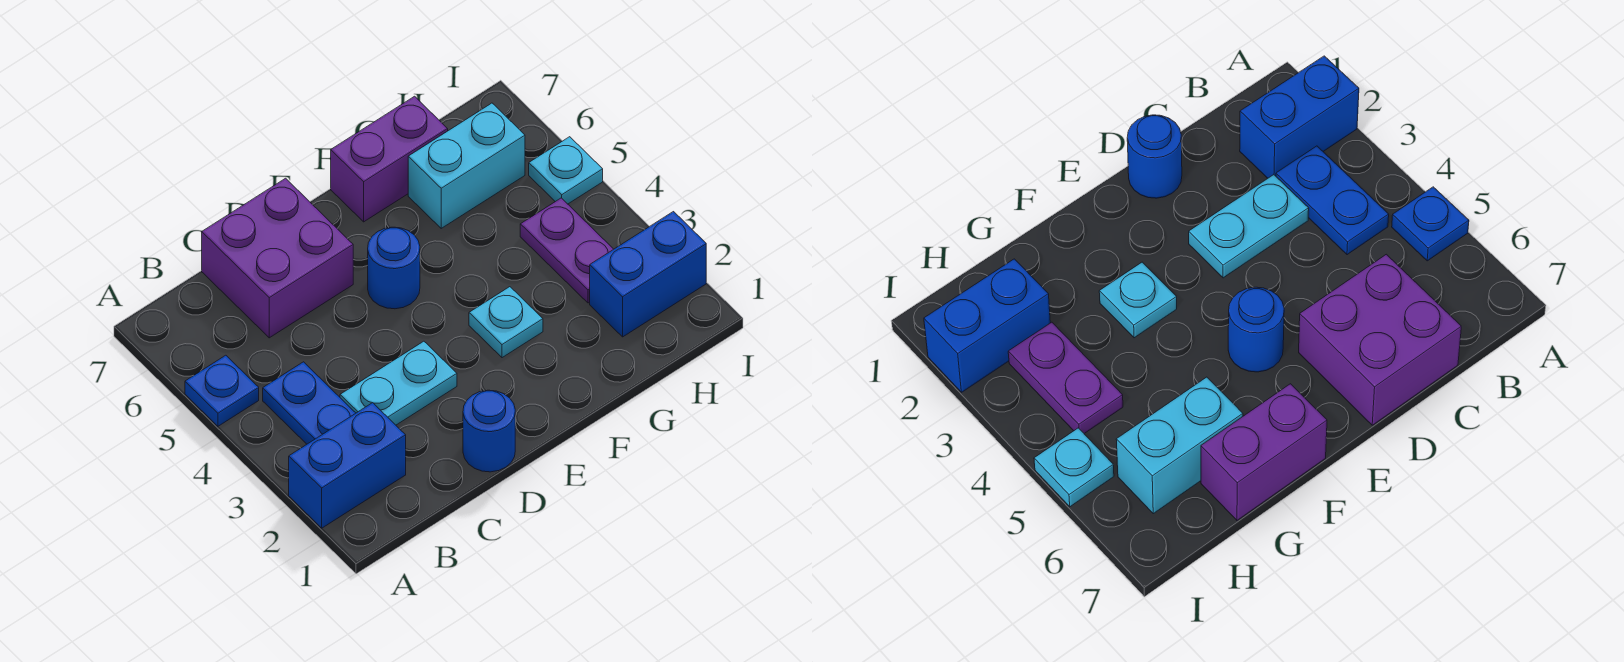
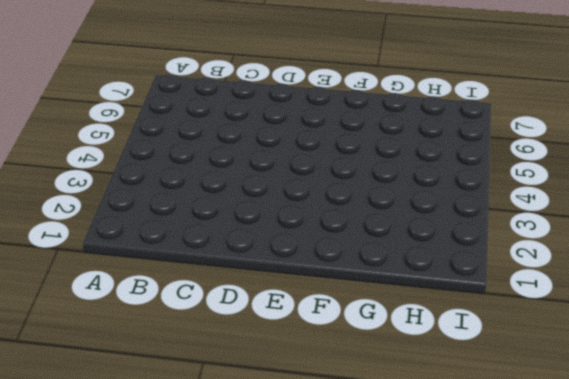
none -> blue 1x2 brick [289,403,406,528]
none -> blue 1x1 plate [185,355,259,426]
none -> blue 1x2 plate [263,362,355,444]

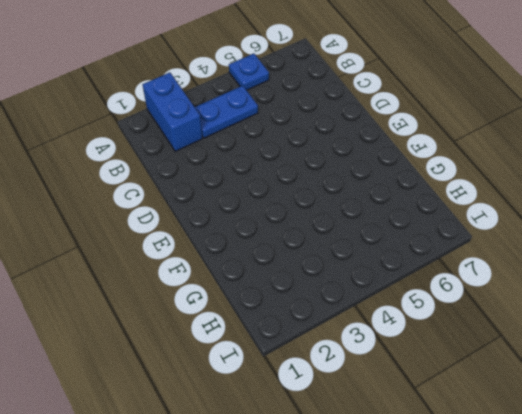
none -> cyan 1x2 plate [340,341,457,425]
none -> purple 2x2 brick [202,178,353,338]
none -> blue 1x1 round brick [463,390,515,472]

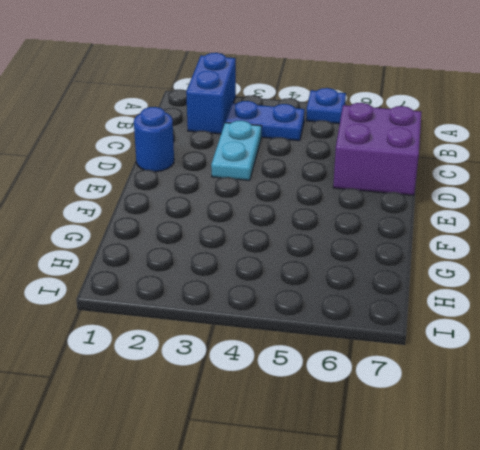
none -> blue 1x1 round brick [368,227,420,309]
none -> cyan 1x1 plate [469,287,543,358]
none -> purple 1x2 brick [331,96,448,222]

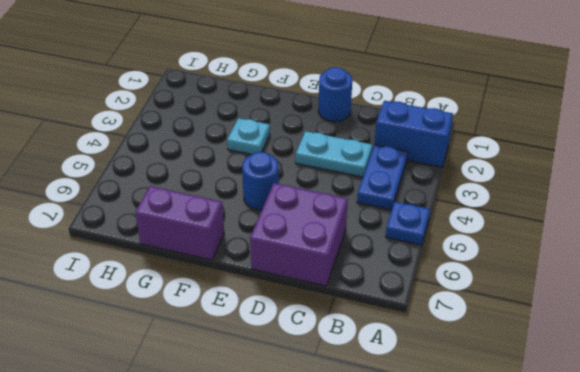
none -> cyan 1x2 brick [408,103,525,228]
none -> blue 1x2 brick [590,212,706,337]
none -> purple 1x2 plate [520,198,613,303]

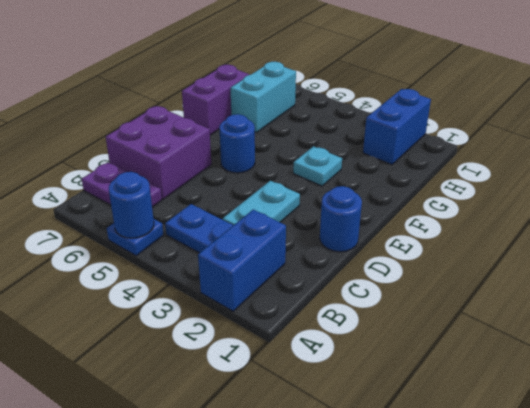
blue 1x1 round brick [109,172,154,238] -> none
purple 1x2 plate [82,162,162,207] -> purple 1x2 plate moved to [520,198,613,303]
none -> cyan 1x1 plate [529,137,603,204]

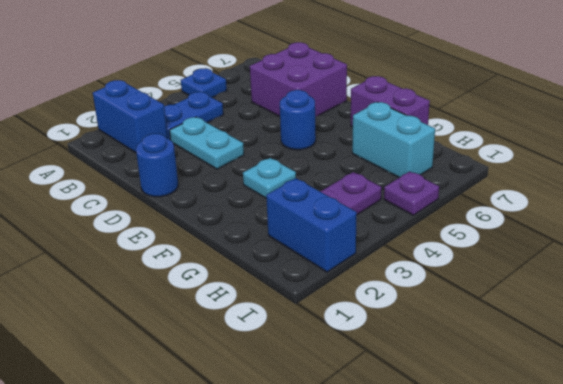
purple 1x1 plate [384,171,439,215] -> cyan 1x1 plate [529,137,603,204]

